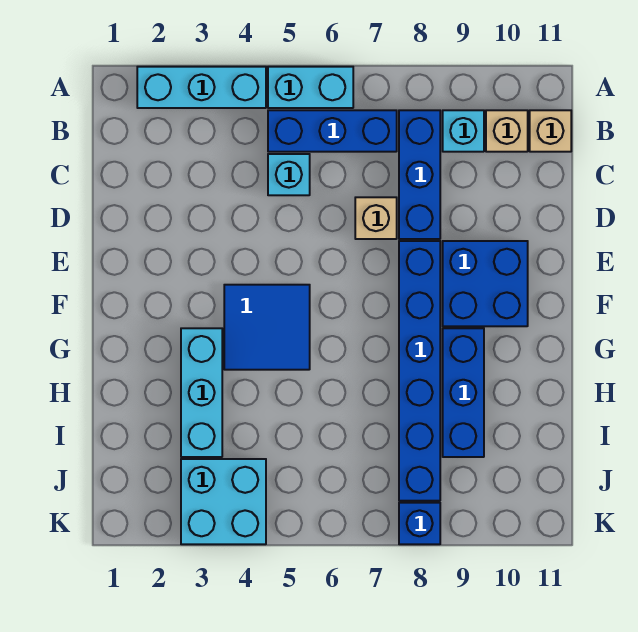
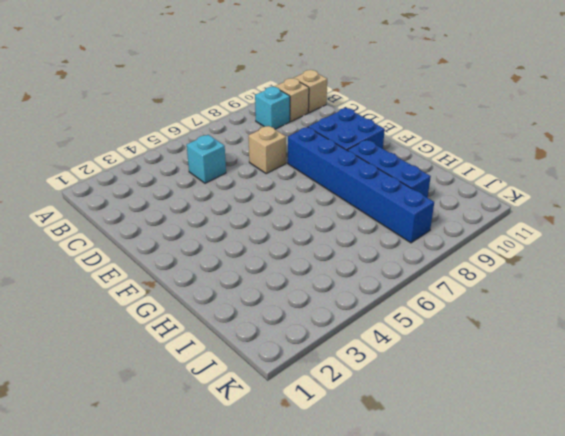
none -> cyan 1x3 brick [137,67,266,108]
none -> cyan 1x2 brick [268,67,353,108]
none -> blue 1x3 brick [268,110,397,152]

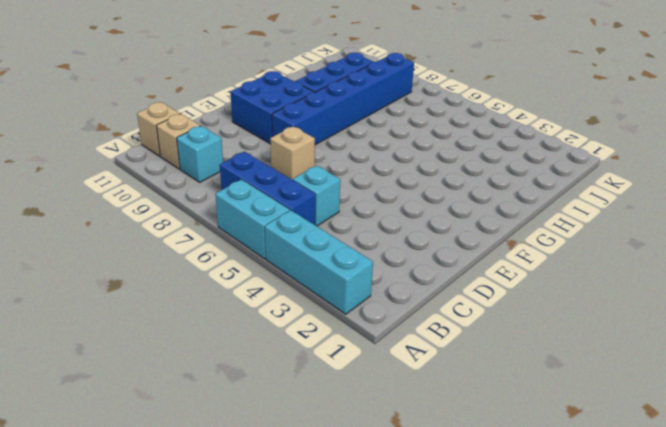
none -> blue 1x3 brick [399,110,440,239]
none -> blue 2x2 tile [224,285,310,370]
none -> cyan 1x3 brick [181,328,222,457]

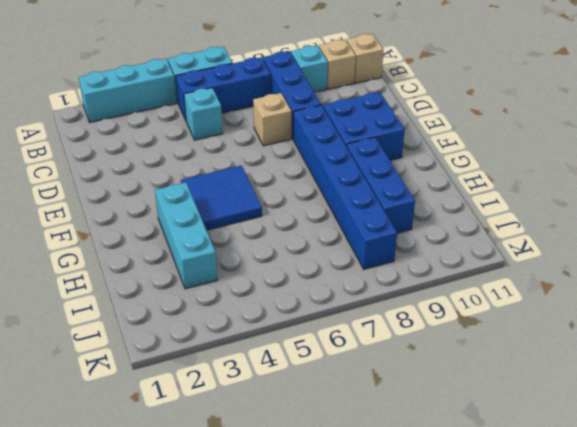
none -> cyan 2x2 brick [181,459,266,544]
none -> blue 1x1 brick [399,503,440,544]

